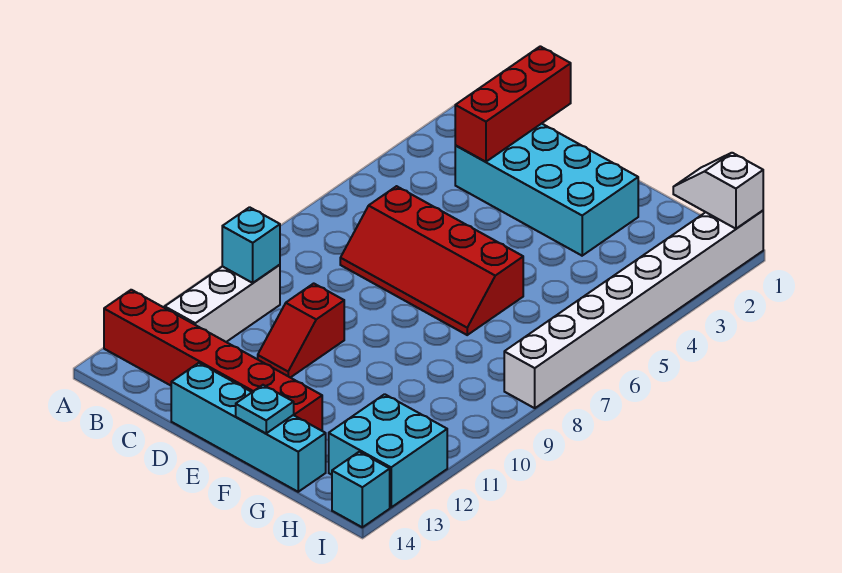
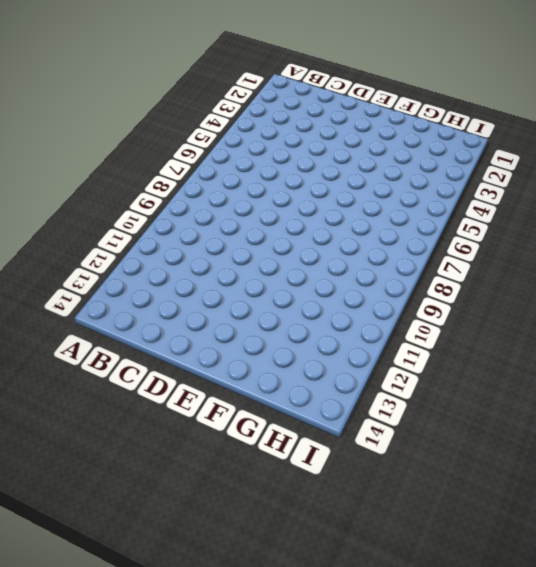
none -> red 1x6 brick [104,290,322,431]
none -> white 1x3 brick [165,265,280,342]
none -> cyan 2x4 brick [455,124,638,256]

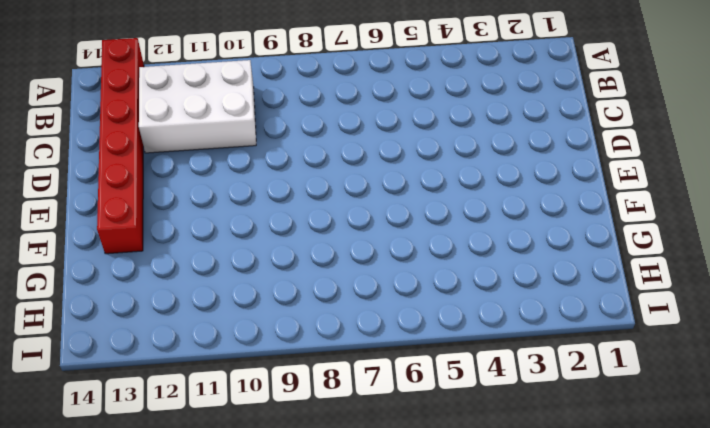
white 2x3 brick [139,60,256,153] -> white 1x3 brick [165,265,280,342]
none -> cyan 2x4 brick [455,124,638,256]
none -> red 2x4 slope [340,186,523,335]
none -> red 1x2 slope [258,283,344,378]

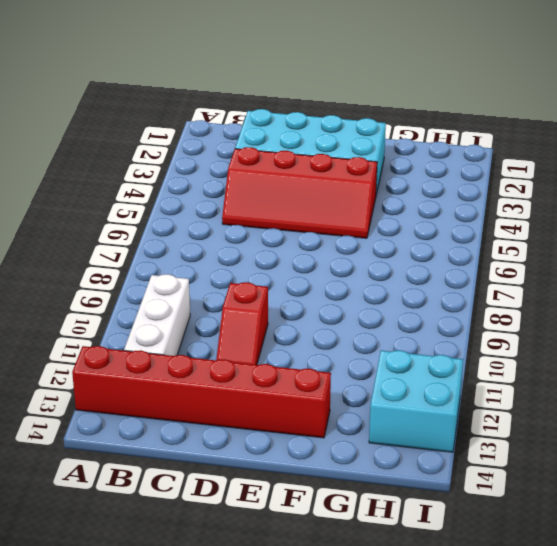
red 2x4 slope [222,147,377,238] -> red 2x4 slope moved to [340,186,523,335]
none -> cyan 1x4 brick [171,363,326,492]
none -> white 1x8 brick [504,211,763,408]
none -> cyan 1x1 brick [332,452,390,527]

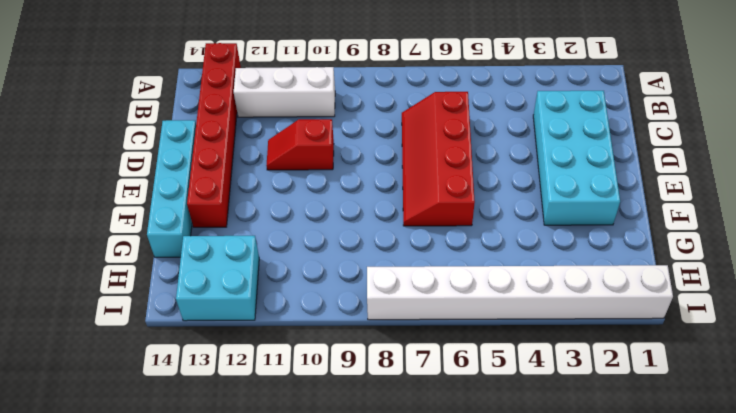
none -> cyan 1x1 brick [332,452,390,527]
none -> cyan 1x1 brick [222,207,280,283]
none -> red 1x3 brick [455,46,571,162]

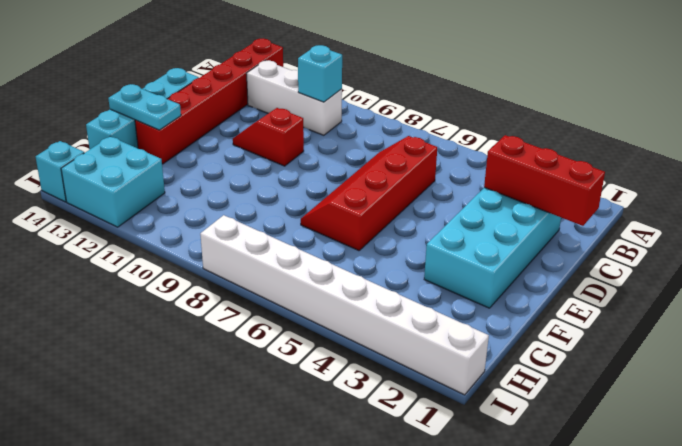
cyan 1x2 plate [108,84,181,130] -> cyan 1x1 plate [236,385,294,433]
none -> white 1x2 slope [673,153,763,229]

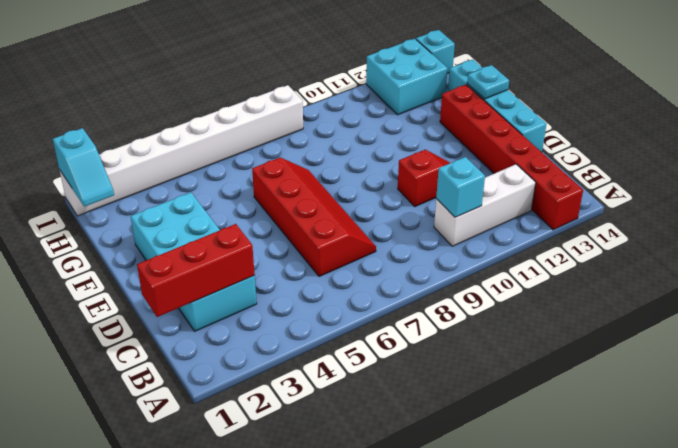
cyan 1x2 slope [53,128,114,207] -> white 1x2 slope [673,153,763,229]

